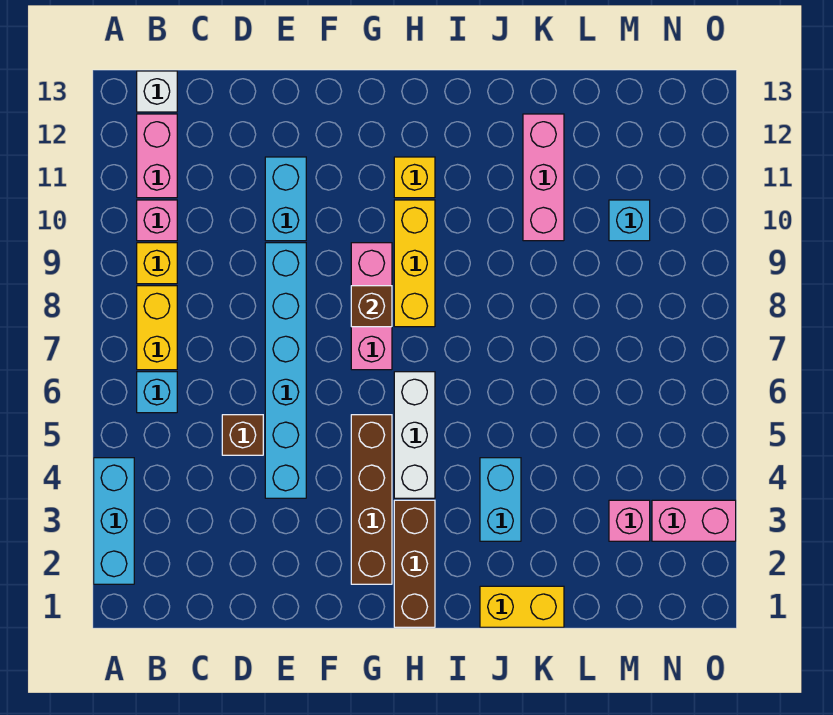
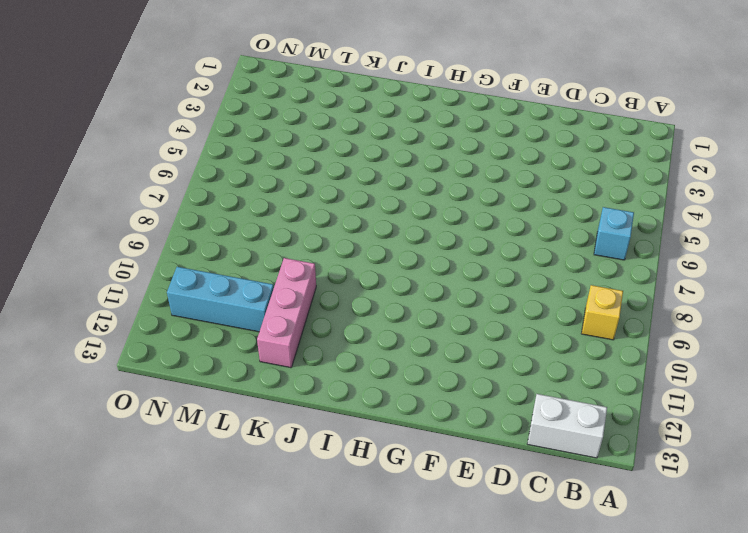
white 1x2 brick [527,394,607,458] -> white 1x1 brick [137,71,177,112]
cyan 1x3 brick [167,267,274,332] -> cyan 1x3 brick turned to [94,458,134,584]
none -> yellow 1x2 brick [137,286,177,370]
none -> pink 1x1 brick [137,200,177,241]
none -> pink 1x2 brick [137,114,177,198]

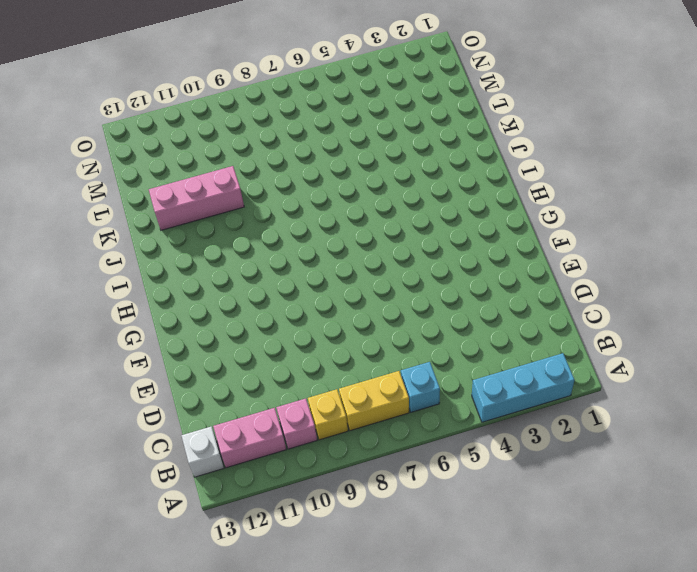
none -> brown 1x1 brick [222,415,263,455]
none -> cyan 1x6 brick [265,243,306,498]
none -> cyan 1x2 brick [265,157,306,241]

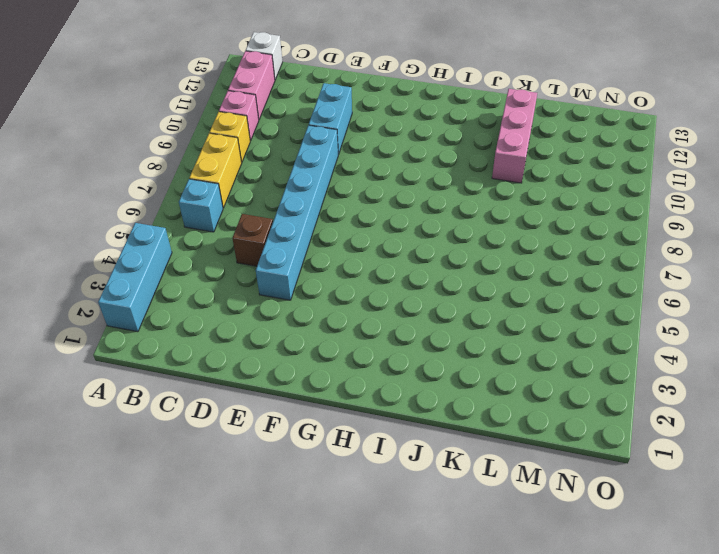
none -> brown 1x4 brick [351,415,392,584]
none -> pink 1x3 brick [351,243,392,370]
none -> brown 1x3 brick [394,500,435,627]

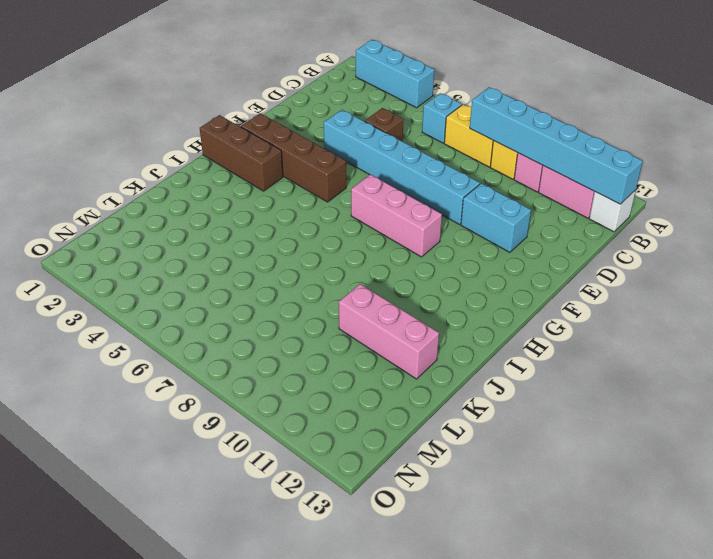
cyan 1x6 brick [470,87,643,204] -> none
none -> white 1x3 brick [394,372,435,498]
none -> yellow 1x3 brick [394,200,435,327]
none -> yellow 1x1 brick [394,157,435,198]

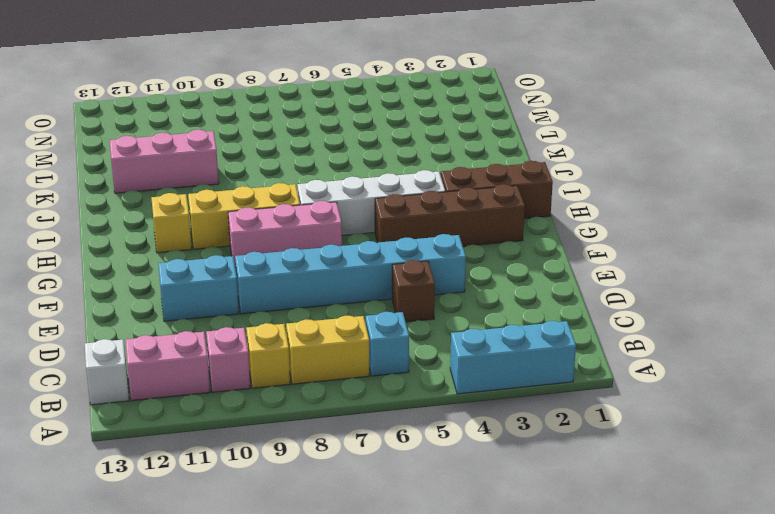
white 1x4 brick [297,170,445,236] -> white 1x3 brick [394,372,435,498]
none -> yellow 1x2 brick [480,586,564,627]
none -> cyan 1x2 brick [480,458,521,541]
none -> pink 1x1 brick [609,500,650,541]

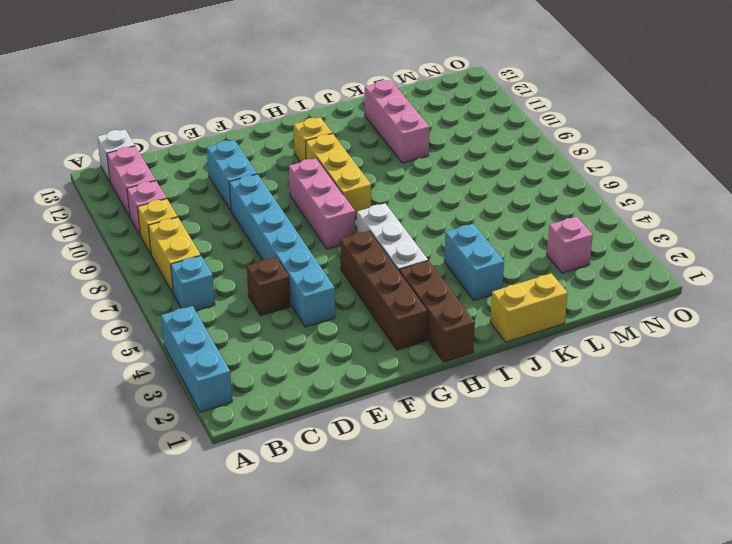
none -> cyan 1x1 brick [609,200,650,241]
none -> pink 1x2 brick [652,500,736,541]
none -> brown 1x1 brick [351,286,392,327]

